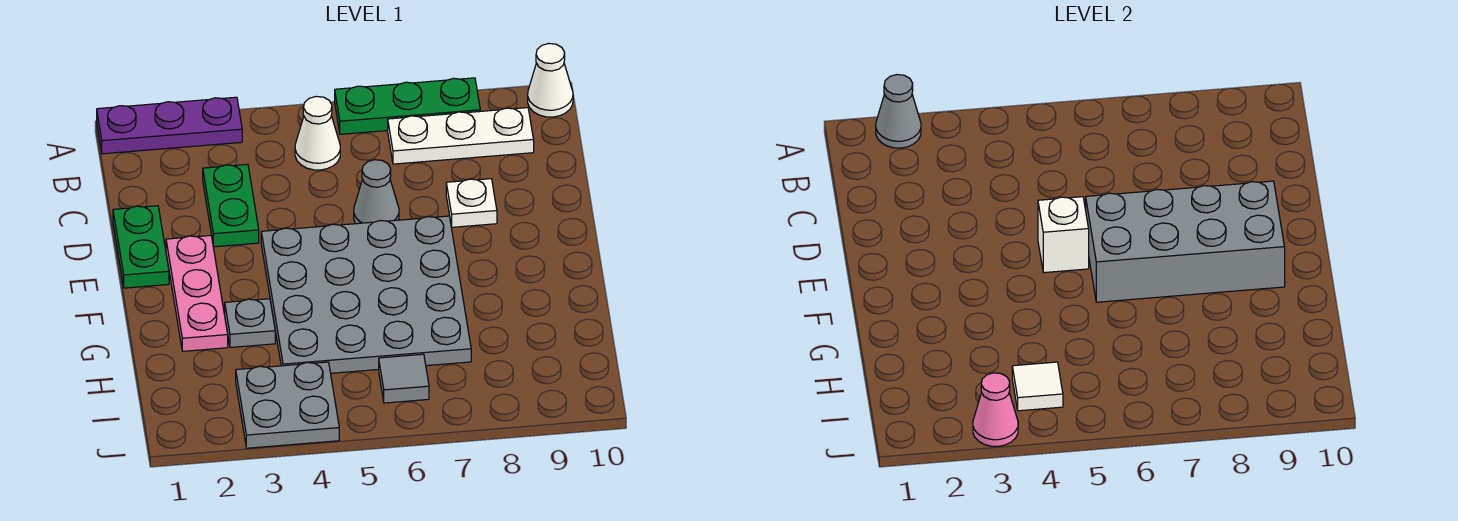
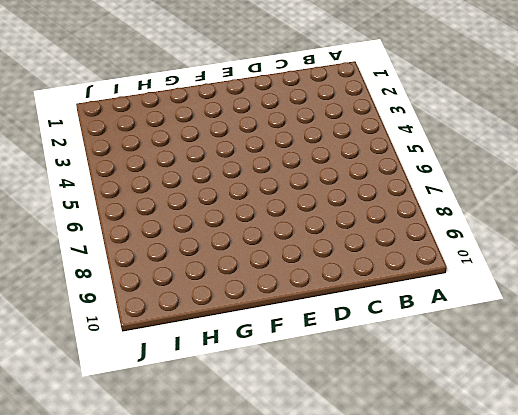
none -> purple 1x3 plate [97,97,242,154]
none -> green 1x3 plate [335,78,480,134]
none -> white 1x1 cone [528,44,573,117]

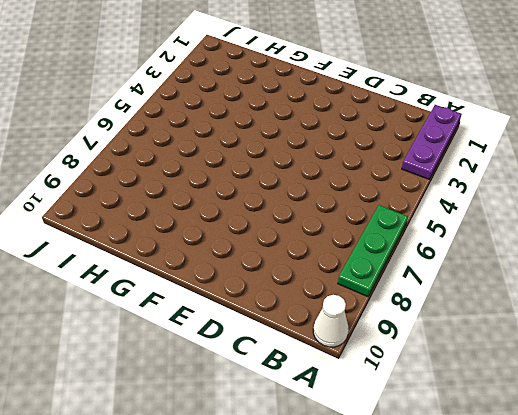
none -> white 1x1 cone [295,96,340,170]
none -> white 1x3 plate [388,108,534,164]
none -> green 1x2 plate [203,164,259,247]

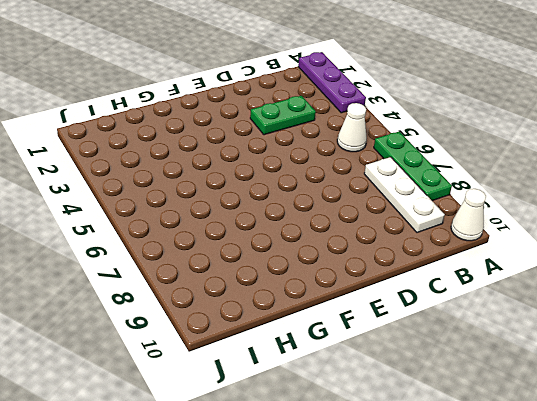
none -> green 1x2 plate [113,206,169,288]
none -> grey 1x1 cone [354,160,399,224]
none -> white 1x1 plate [446,179,497,227]

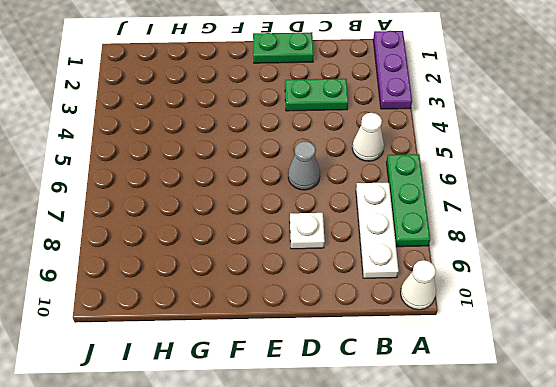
none -> pink 1x3 plate [166,236,228,351]
none -> grey 4x4 plate [261,216,471,373]
none -> grey 1x1 plate [225,299,275,348]

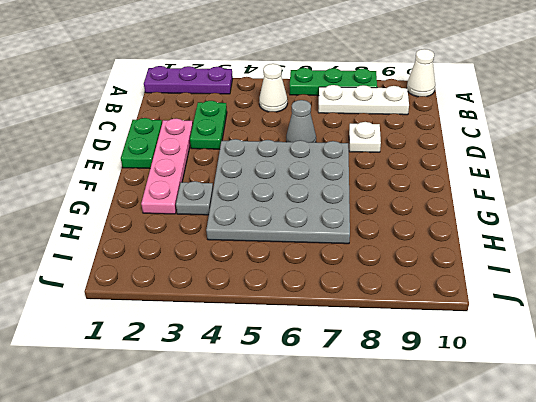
pink 1x4 plate [141,118,193,214] -> pink 1x3 plate [166,236,228,351]
none -> grey 2x2 plate [236,362,339,448]
none -> grey 1x1 tile [379,354,429,403]
none -> grey 1x1 cone [876,75,921,148]

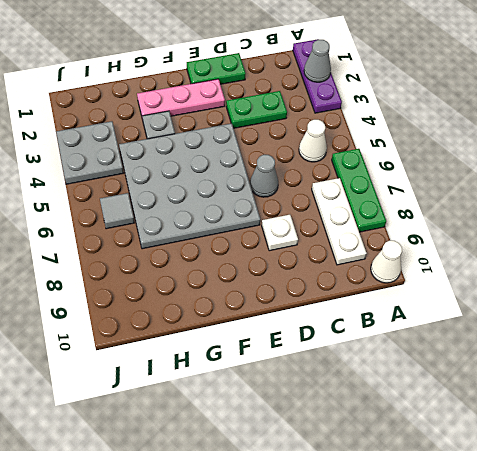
none -> white 1x1 brick [1038,197,1089,273]
none -> grey 2x4 brick [1086,181,1285,302]
none -> white 1x1 tile [1012,362,1063,411]

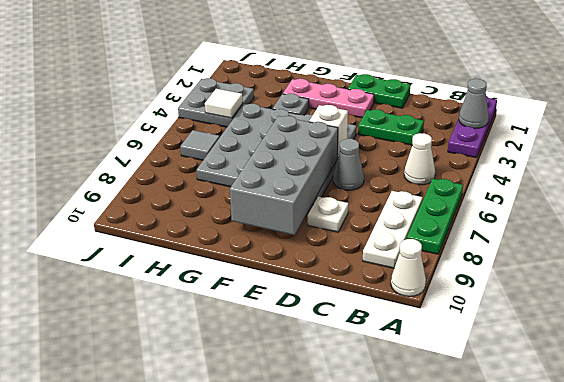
none -> pink 1x1 cone [973,373,1018,446]

